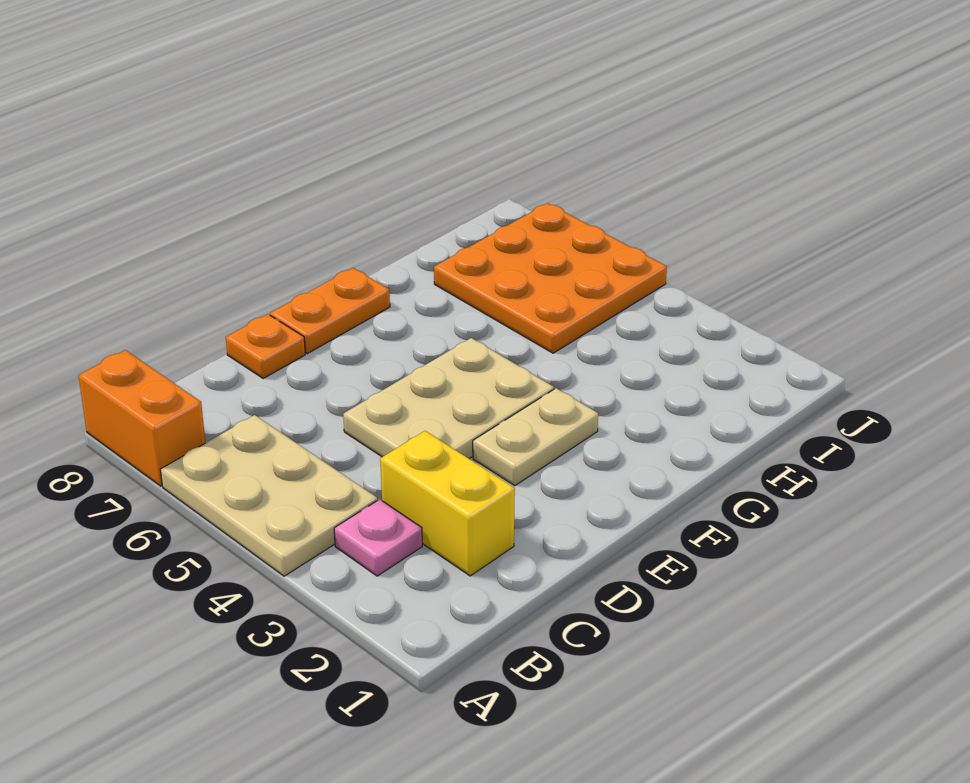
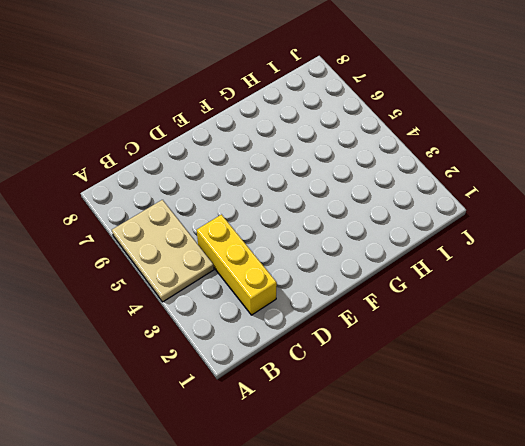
yellow 1x3 brick [197,215,277,315] -> yellow 1x2 brick [380,431,515,576]
none -> orange 1x2 brick [78,350,205,486]
none -> pink 1x1 plate [334,499,422,576]

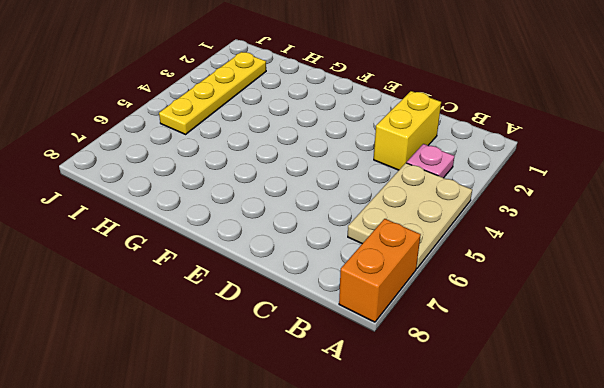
yellow 1x4 plate [159,52,266,134] -> orange 3x3 plate [434,203,667,353]
none -> tan 2x3 plate [343,338,554,459]
none -> orange 1x1 plate [226,314,305,378]

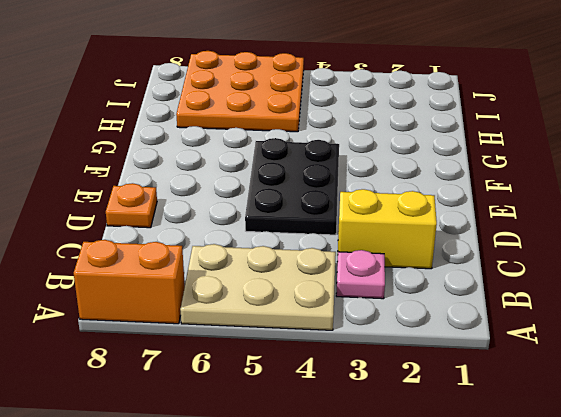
black 2x3 plate [245,138,339,235] -> tan 2x3 plate [343,338,554,459]
none -> tan 1x2 plate [473,388,598,486]
none -> orange 1x2 plate [270,268,390,354]

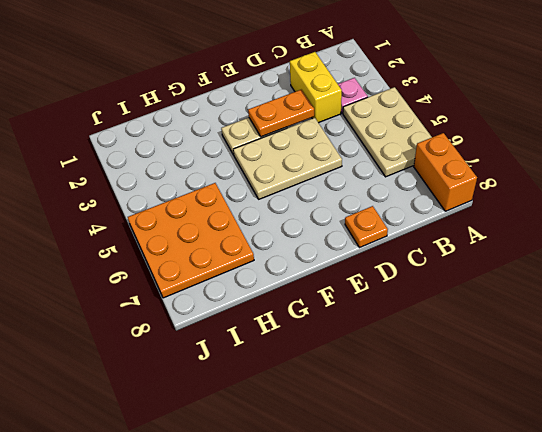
orange 1x2 plate [248,90,314,137] -> orange 1x2 plate moved to [270,268,390,354]

